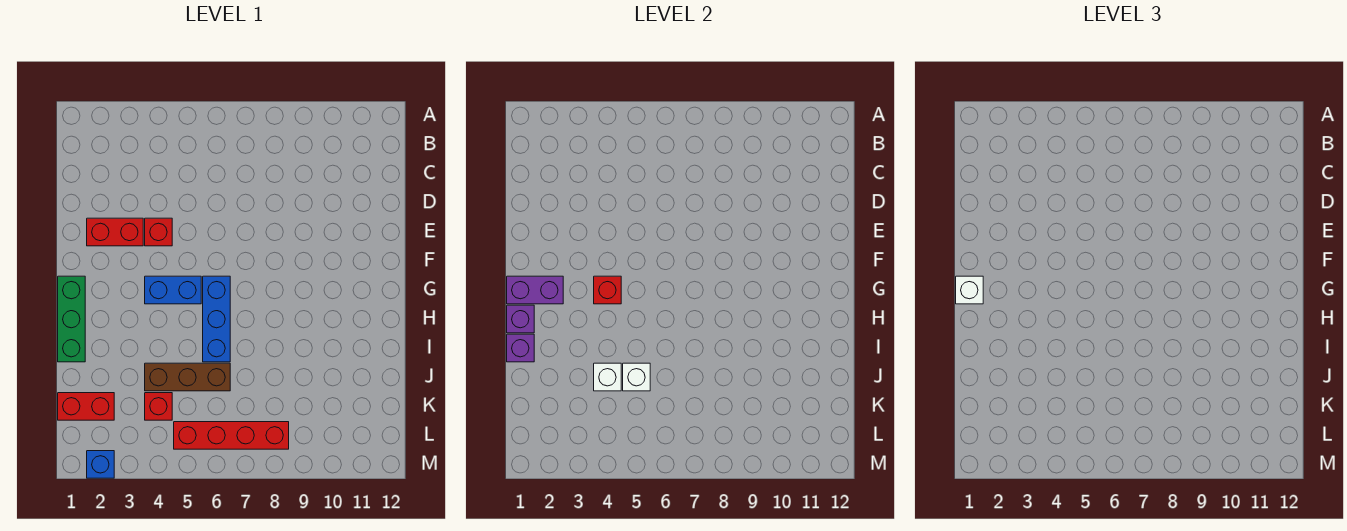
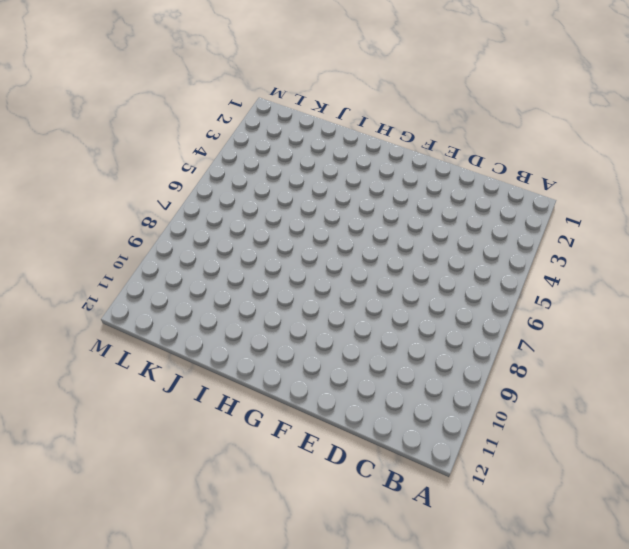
none -> red 1x2 brick [87,218,143,246]
none -> red 1x1 brick [145,218,172,246]
none -> green 1x3 brick [58,276,85,362]

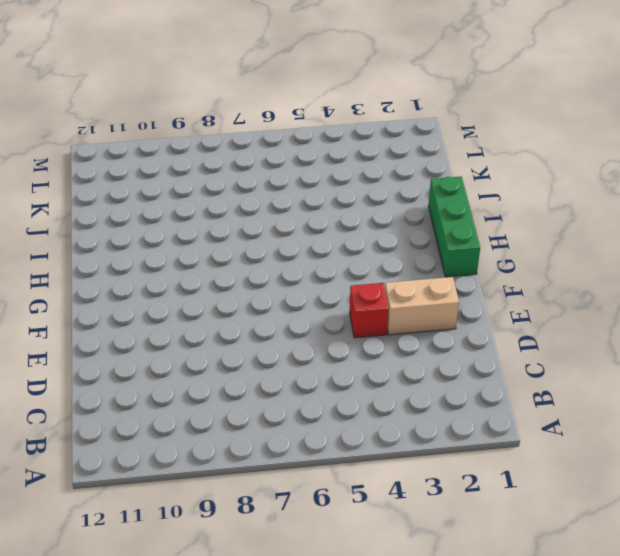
tan 1x2 brick [385,277,459,335] -> red 1x2 brick [87,218,143,246]
none -> blue 1x2 brick [145,276,201,304]
none -> blue 1x3 brick [203,276,230,362]
none -> brown 1x3 brick [145,363,230,391]

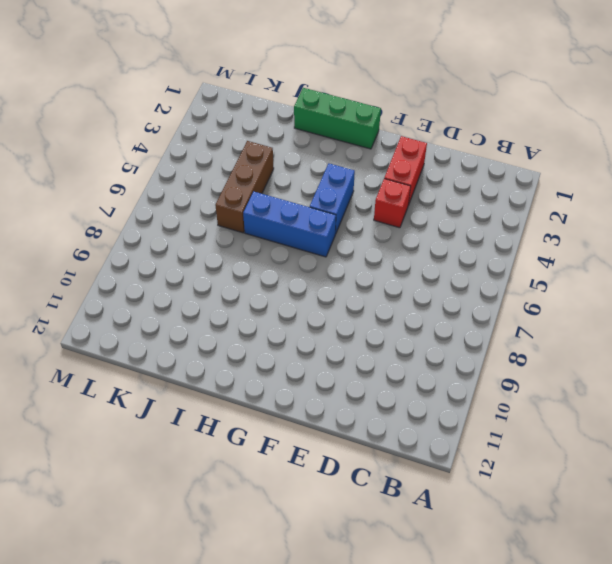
none -> red 1x2 brick [58,393,114,420]
none -> red 1x1 brick [145,393,172,420]
none -> red 1x4 brick [174,422,289,449]

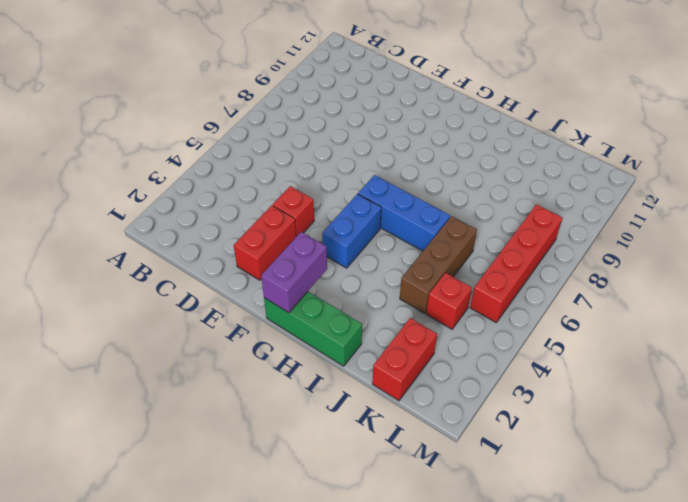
none -> blue 1x1 brick [87,451,114,478]
none -> red 1x1 brick [594,276,621,304]
none -> purple 1x1 brick [507,305,534,333]

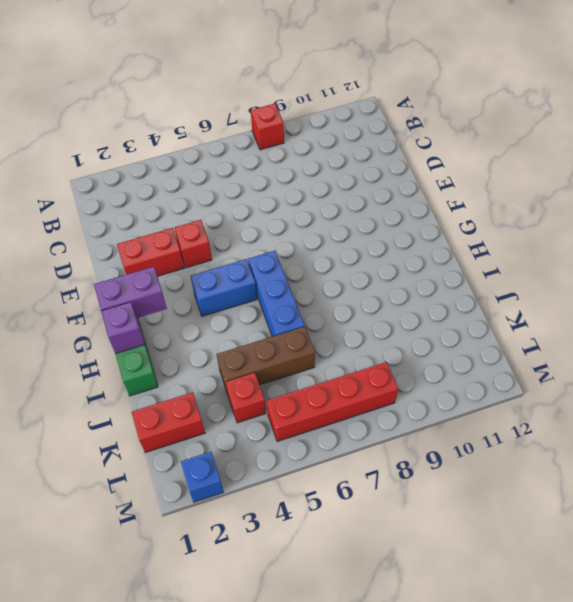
red 1x1 brick [251,104,284,150] -> red 1x1 brick moved to [594,276,621,304]
none -> purple 1x1 brick [507,334,534,362]
none -> white 1x1 brick [594,363,621,391]
none -> white 1x1 brick [623,363,650,391]

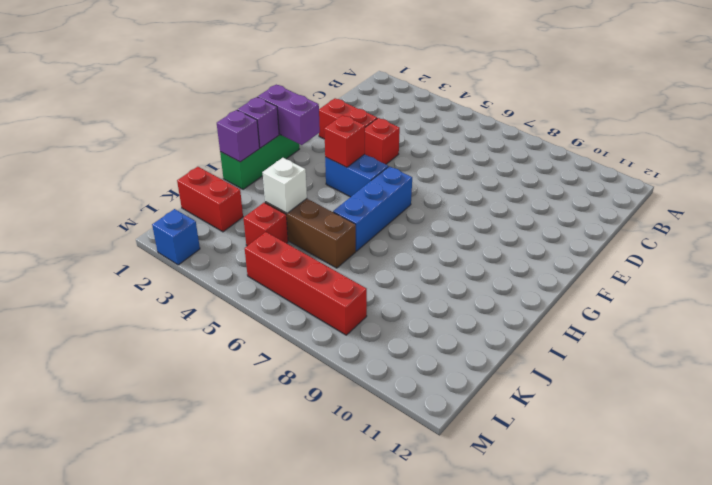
none -> white 1x1 brick [623,363,650,391]
none -> white 1x1 brick [956,276,983,304]

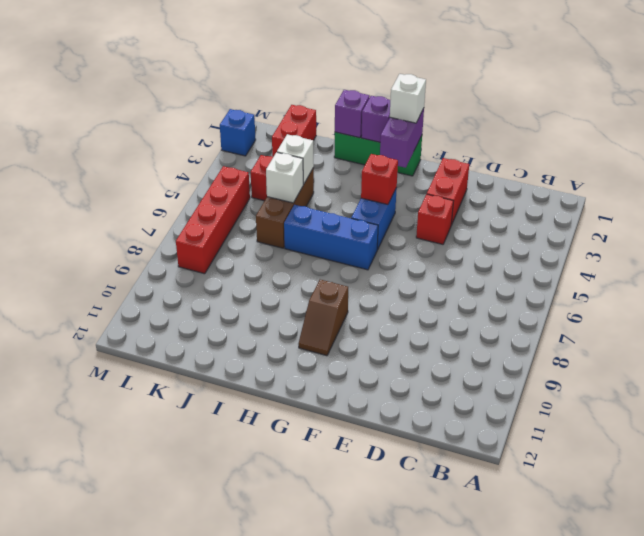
brown 1x2 slope [298,280,348,356] -> none

